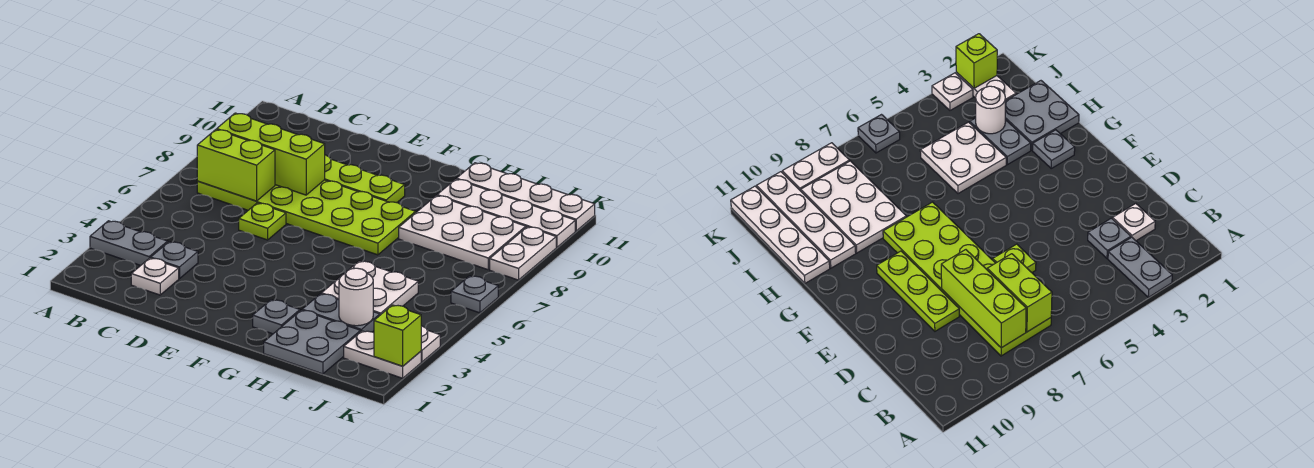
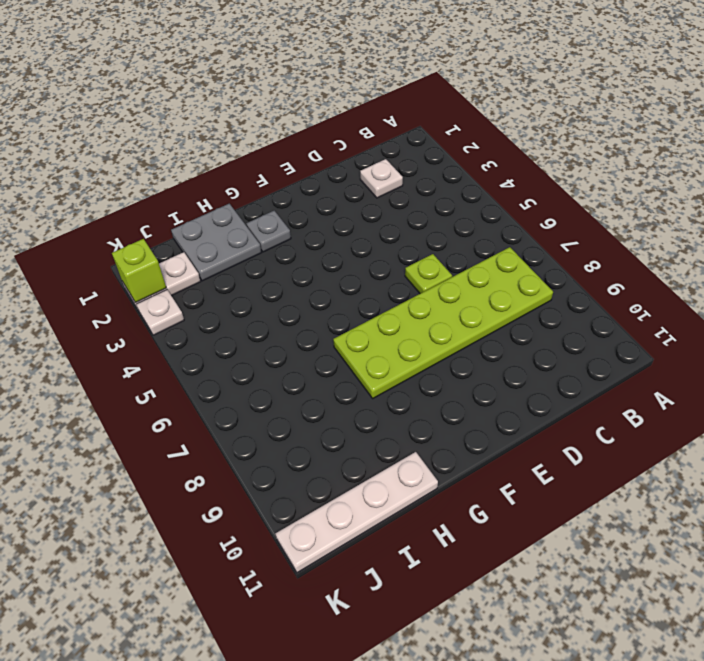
none -> grey 1x2 plate [90,221,168,265]
none -> grey 1x1 plate [151,242,198,279]
none -> lime 1x3 plate [325,155,405,203]

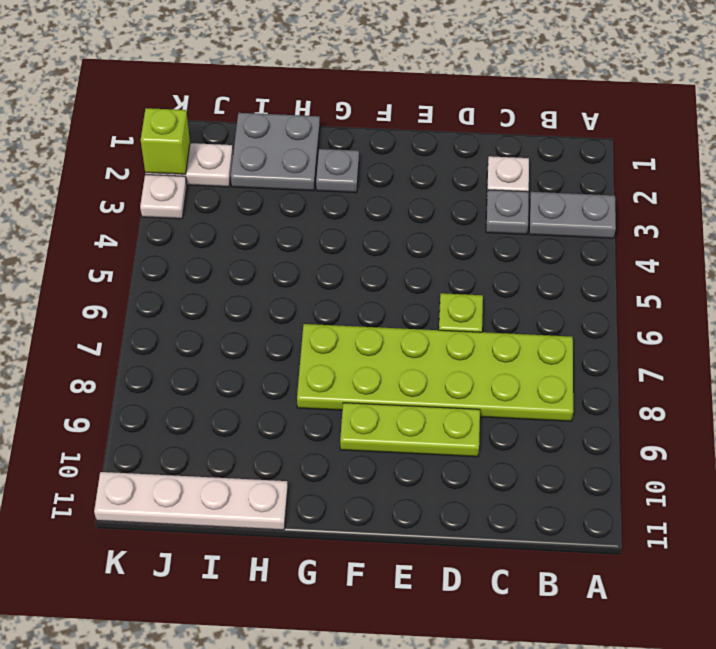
none -> grey 1x2 plate [302,294,380,332]
none -> white 2x2 plate [322,261,418,315]
none -> white 2x3 plate [399,196,526,270]

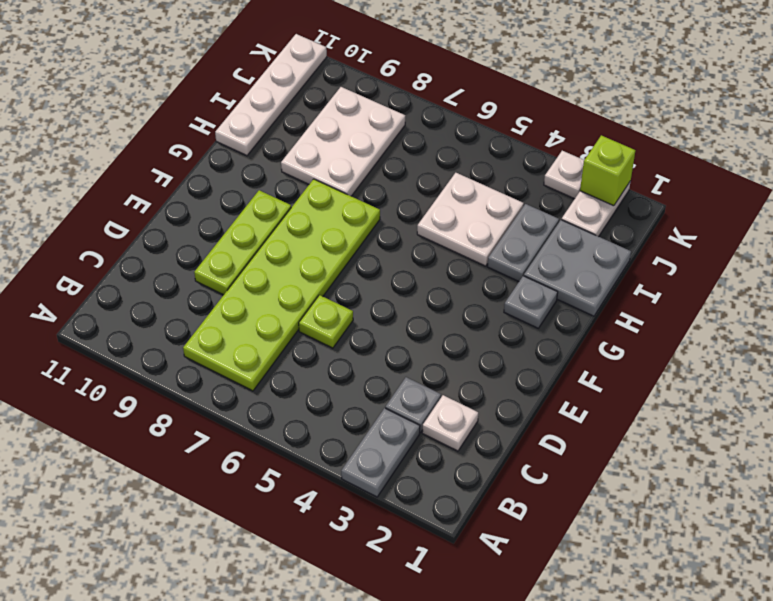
none -> white 1x4 plate [437,179,575,247]
none -> grey 1x1 plate [451,276,498,313]
none -> white 1x2 plate [490,227,556,280]

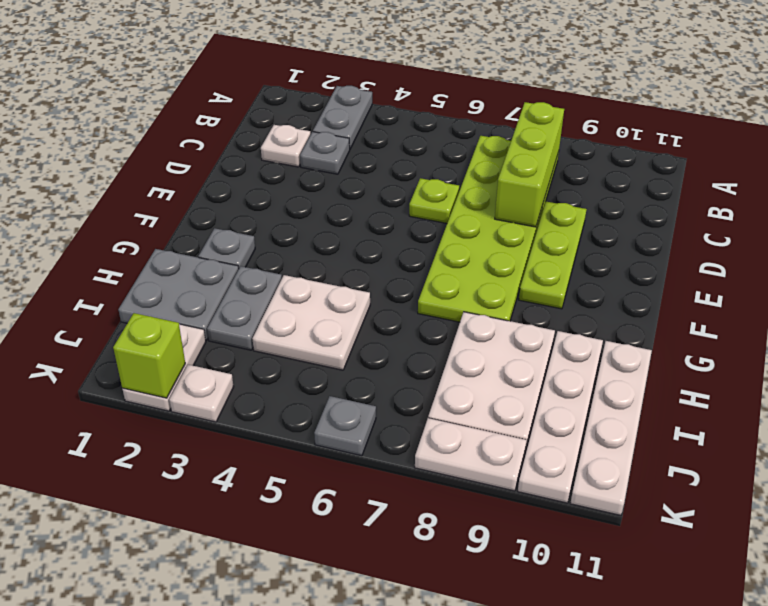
none -> lime 1x2 brick [197,130,275,201]
none -> white 1x1 round brick [339,268,373,326]

